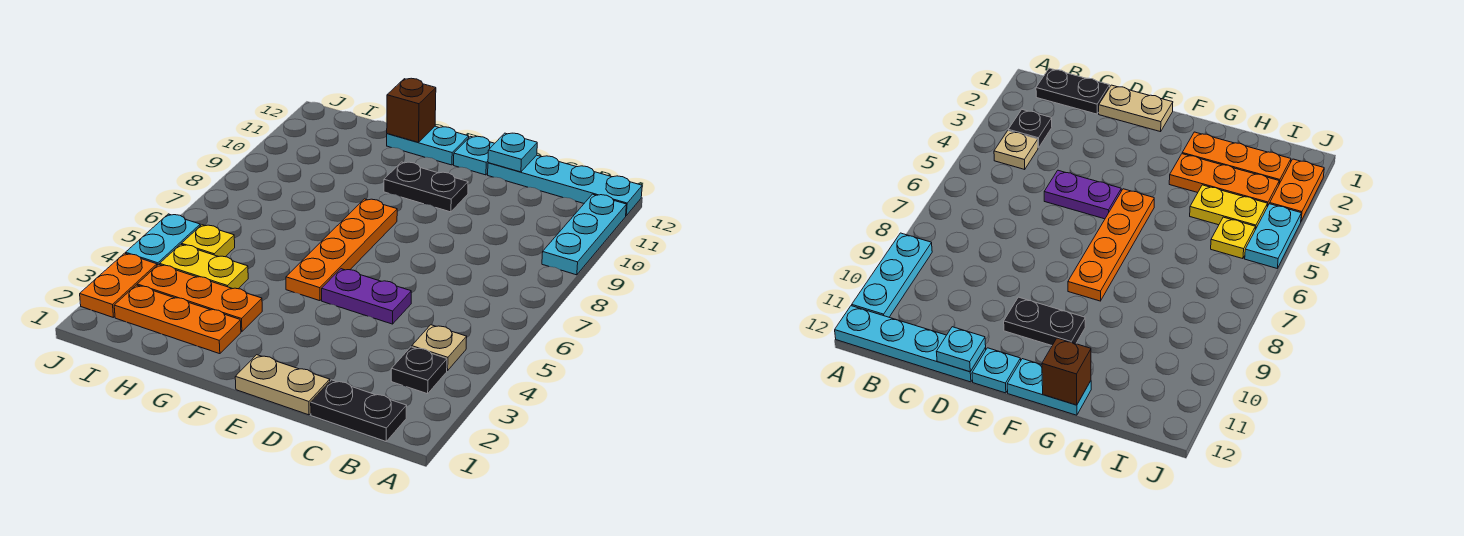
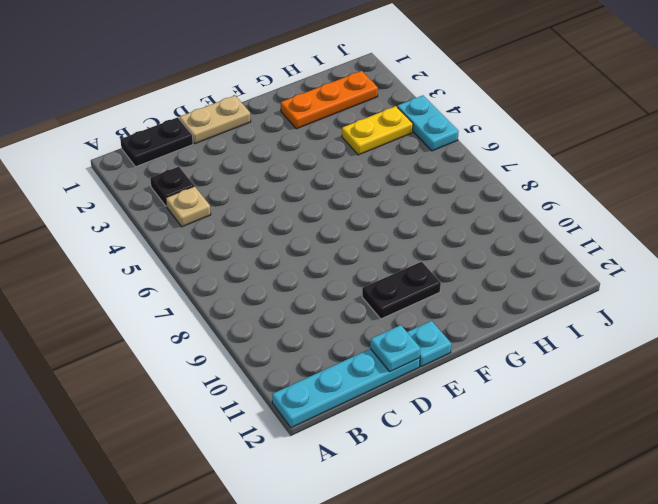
none -> cyan 1x3 plate [542,194,626,275]
none -> purple 1x2 plate [322,269,411,324]
none -> orange 1x4 plate [286,199,397,301]

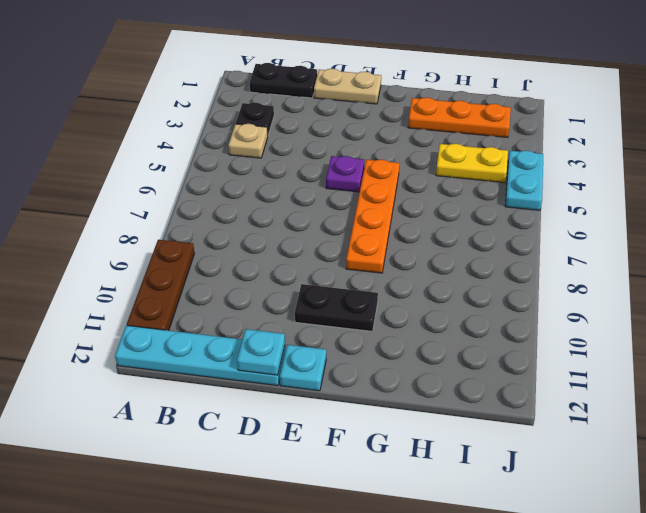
brown 1x3 plate [127,240,194,331] -> cyan 1x3 plate [542,194,626,275]
purple 1x1 plate [326,156,364,192] -> purple 1x2 plate [322,269,411,324]
none -> cyan 1x2 plate [387,126,469,165]
none -> orange 1x3 plate [137,264,262,332]
none -> yellow 1x1 plate [182,225,235,257]

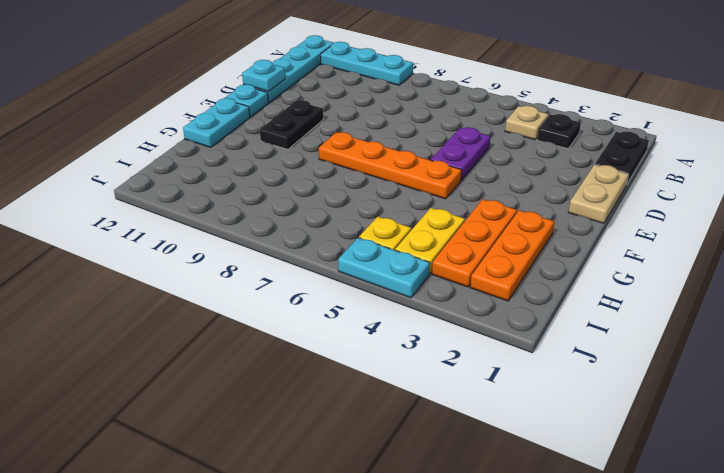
none -> orange 1x2 plate [80,253,157,318]
none -> brown 1x1 brick [387,78,436,142]

